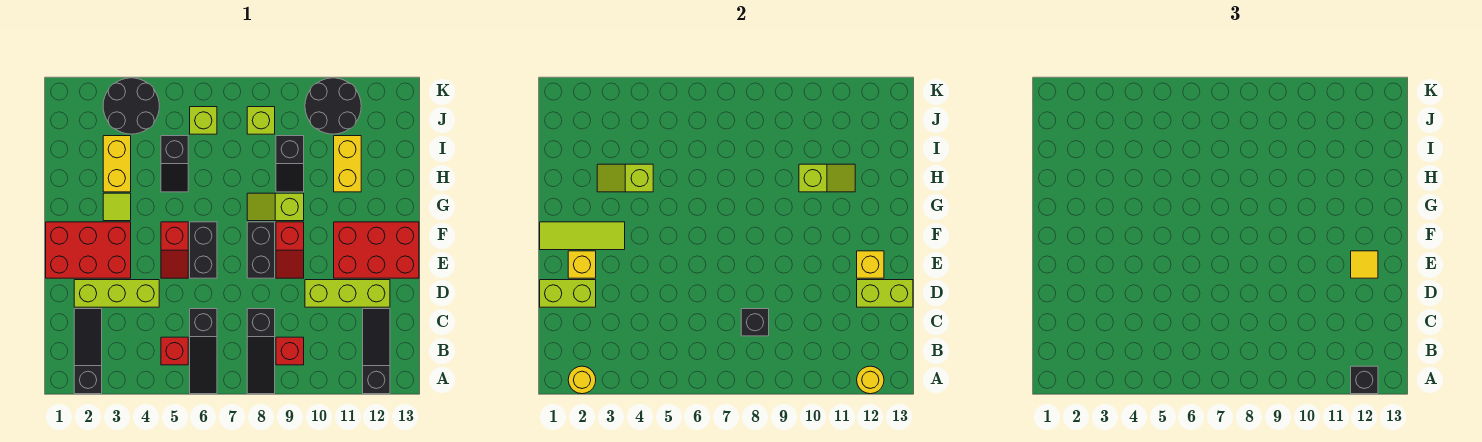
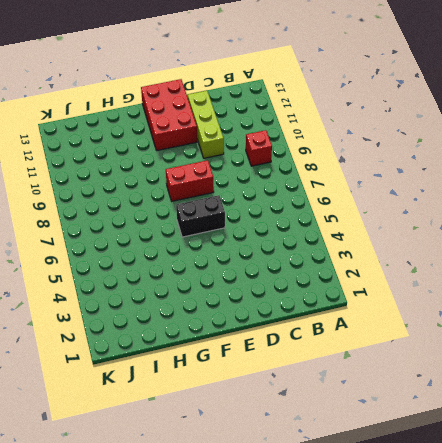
red 1x2 brick [166,160,214,201] -> black 1x2 brick [247,222,275,278]
none -> black 1x3 slope [74,309,102,394]
none -> black 1x3 slope [190,309,217,394]
none -> black 1x3 slope [247,309,275,394]
none -> black 1x3 slope [363,309,390,394]

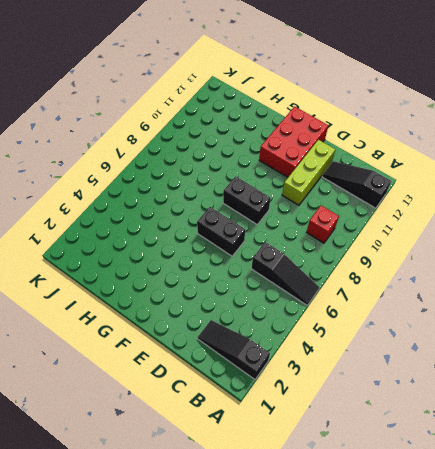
none -> black 1x3 slope [247,309,275,394]
none -> red 1x1 brick [161,337,188,365]
none -> lime 1x3 brick [74,280,159,307]
none -> red 2x3 brick [46,222,131,278]

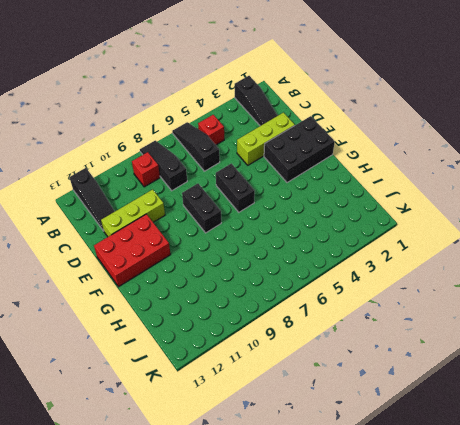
black 2x3 brick [264,116,335,183] -> red 2x3 brick [46,222,131,278]
none -> red 1x2 slope [161,222,188,278]
none -> red 1x2 slope [276,222,304,278]
none -> lime 1x1 tile [103,193,131,221]
none -> lime 1x2 slope [247,193,304,221]

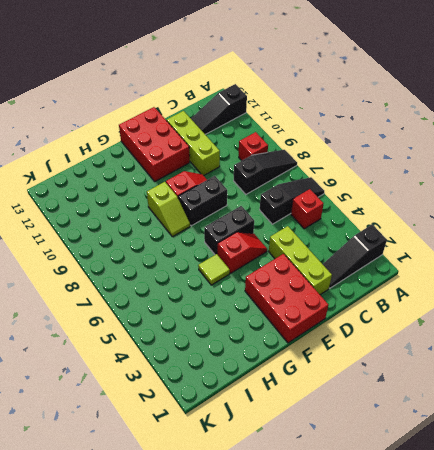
lime 1x1 tile [198,254,230,285] -> lime 1x1 tile moved to [103,193,131,221]
none -> yellow 1x2 brick [103,136,131,192]
none -> black 1x2 slope [161,136,188,192]
none -> black 1x2 slope [276,136,304,192]
none -> yellow 1x2 brick [334,136,361,192]

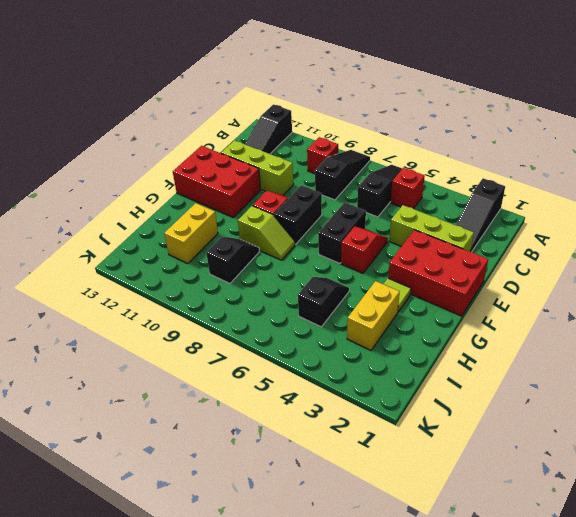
none -> black 2x2 round brick [103,78,159,134]
none -> lime 1x1 brick [190,107,217,134]
none -> lime 1x1 brick [247,107,275,134]
none -> black 2x2 round brick [305,78,361,134]

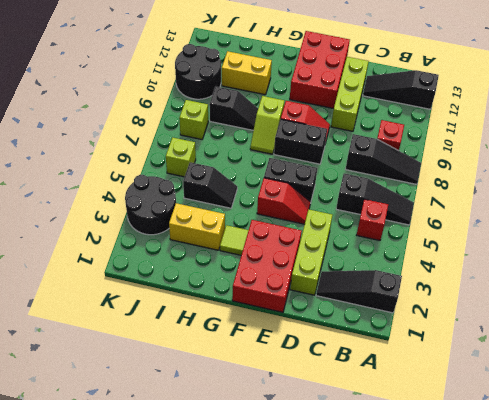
none -> yellow 1x1 round brick [568,366,596,394]
none -> yellow 1x1 round brick [857,366,884,394]
none -> black 1x1 brick [741,309,769,336]
none -> lime 1x2 brick [540,280,596,307]

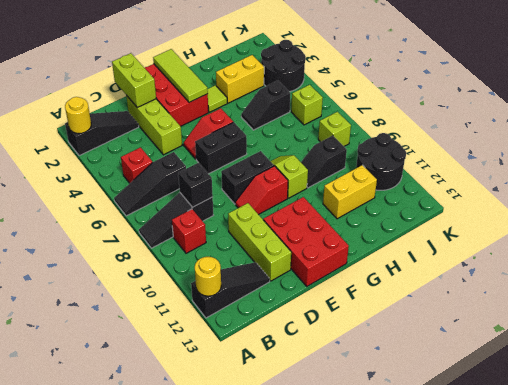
none -> lime 1x2 brick [857,280,913,307]
none -> yellow 1x1 brick [568,251,596,278]
none -> yellow 1x1 brick [857,251,884,278]
none -> lime 1x2 slope [597,164,653,192]

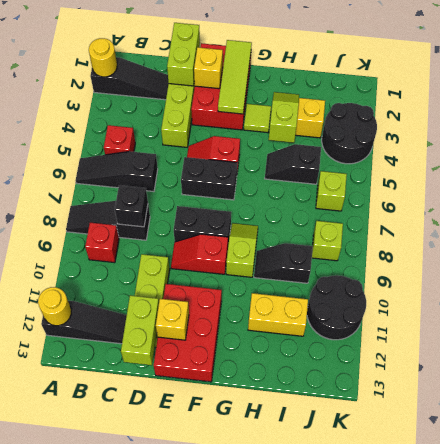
none -> lime 1x2 slope [799,164,855,192]
none -> black 1x1 brick [1351,366,1378,394]
none -> yellow 1x1 tile [1351,251,1378,278]

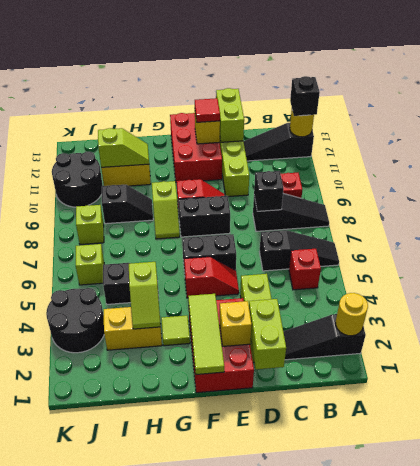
red 1x1 tile [195,98,220,122] -> yellow 1x1 tile [1351,251,1378,278]
lime 1x2 slope [98,128,149,167] -> lime 1x2 slope turned to [799,164,855,192]

